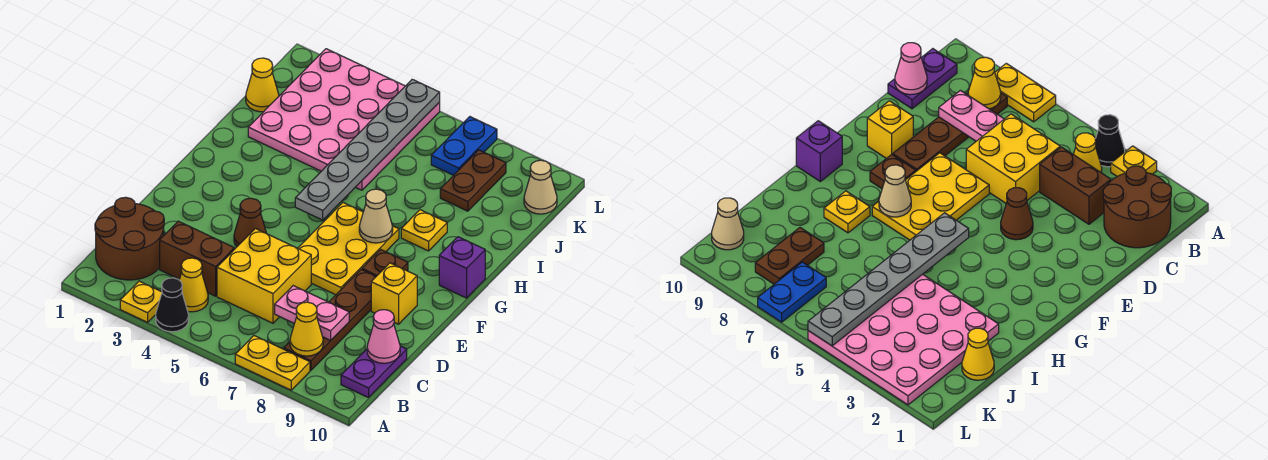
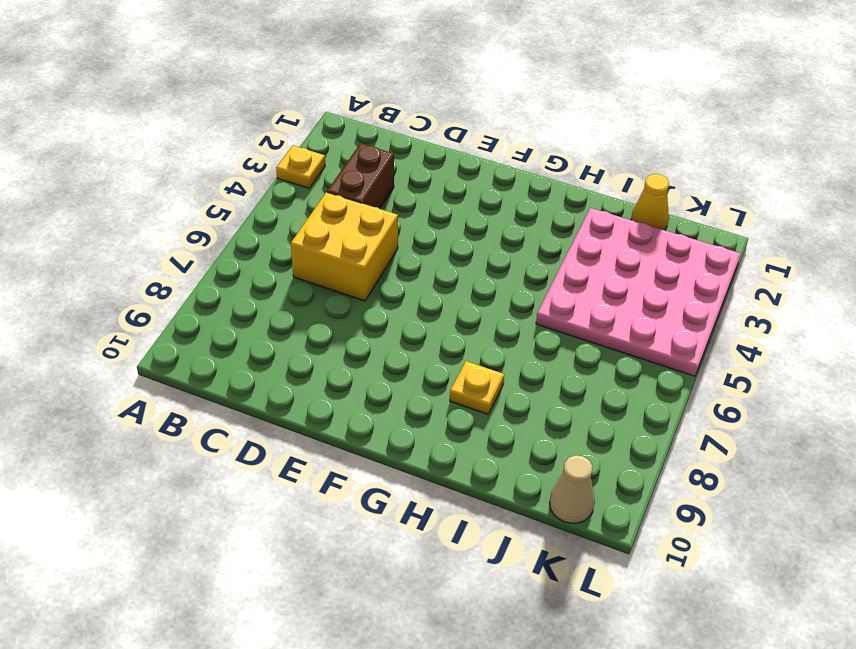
none -> black 1x1 cone [156,278,189,332]
none -> yellow 1x2 plate [235,336,310,390]
none -> brown 2x2 round brick [95,197,164,280]

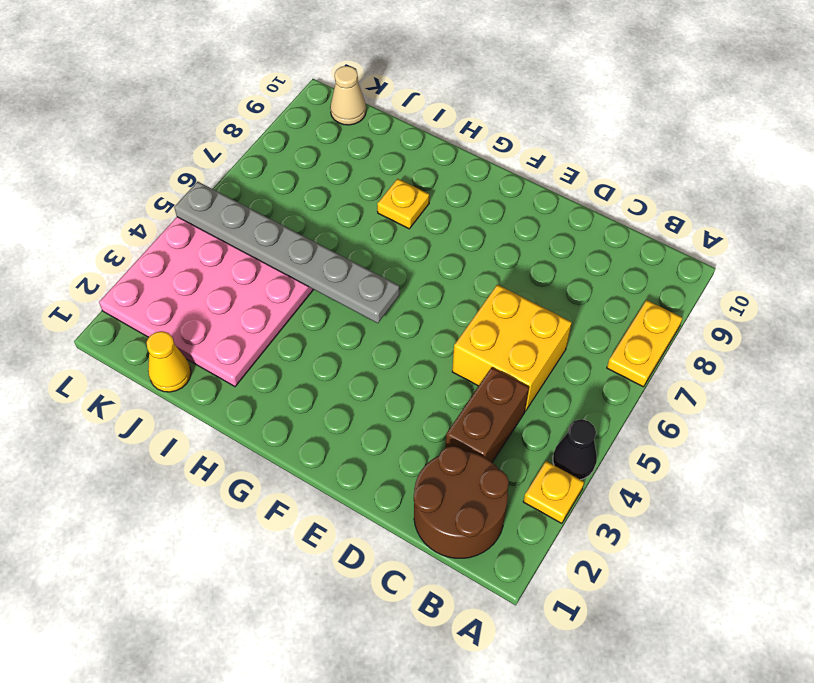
none -> yellow 1x1 cone [179,258,208,312]
none -> brown 1x4 plate [284,269,376,370]
none -> purple 1x2 plate [341,346,407,398]

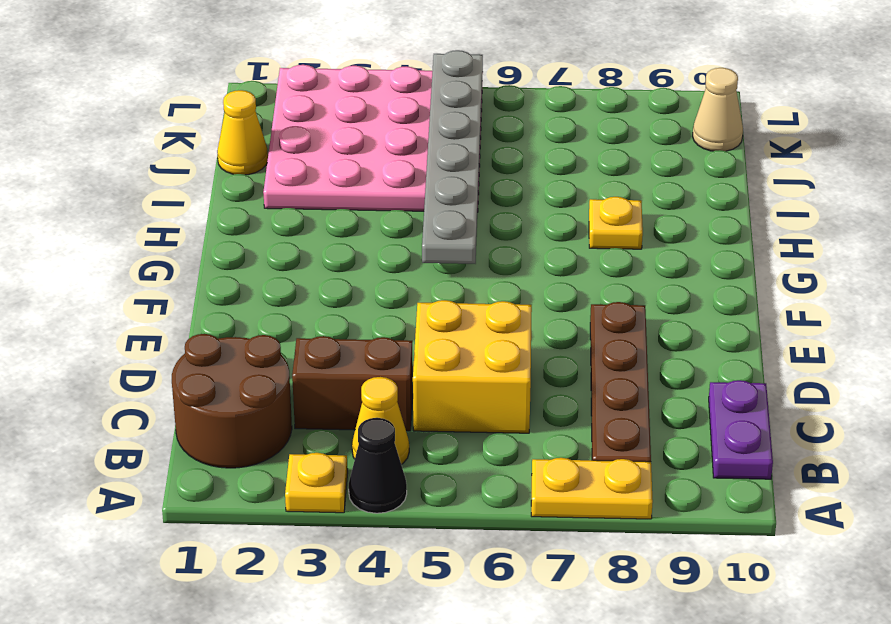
none -> brown 1x1 cone [234,198,267,247]
none -> yellow 2x3 plate [298,203,399,295]
none -> yellow 1x1 brick [371,263,417,324]

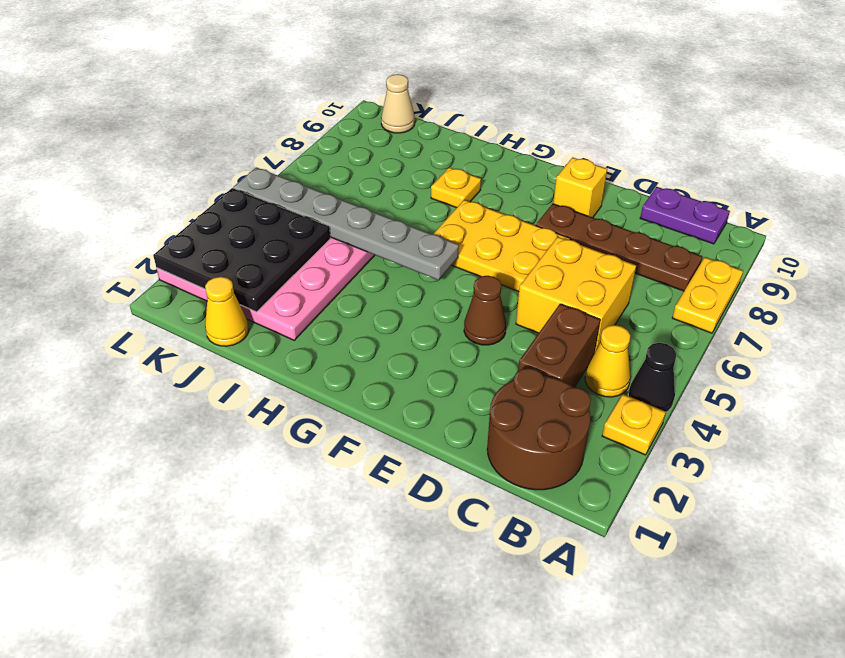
black 3x3 plate [153,188,330,312] -> none
none -> brown 1x1 plate [362,250,408,276]
none -> purple 1x1 brick [439,237,485,298]
none -> brown 1x2 plate [440,150,506,211]

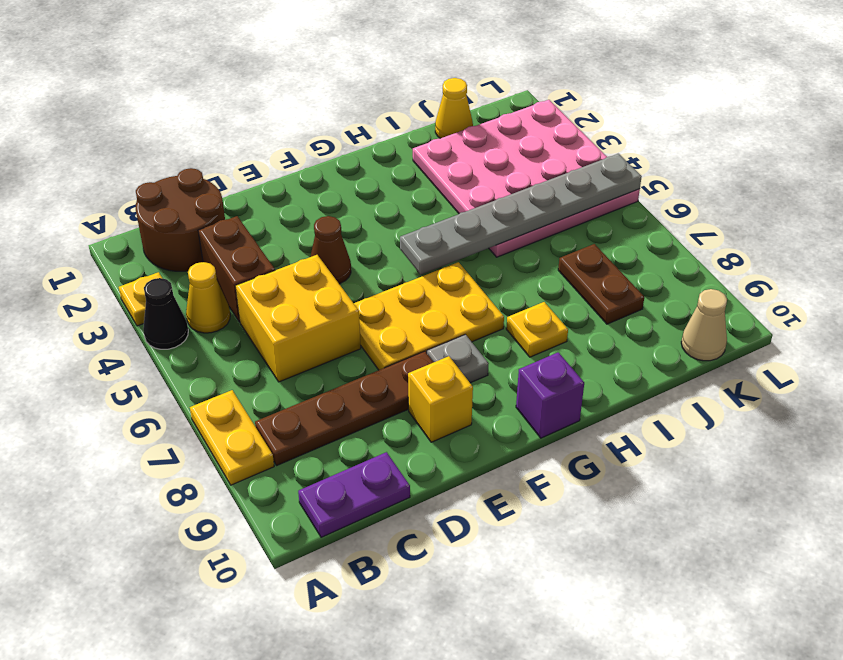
grey 1x1 plate [427,334,489,383] -> brown 1x1 plate [362,250,408,276]
brown 1x2 plate [558,244,644,324] -> brown 1x2 plate turned to [440,150,506,211]
none -> blue 1x2 plate [431,117,497,175]
none -> yellow 1x1 cone [290,302,323,356]
none -> pink 1x2 plate [275,286,349,340]

